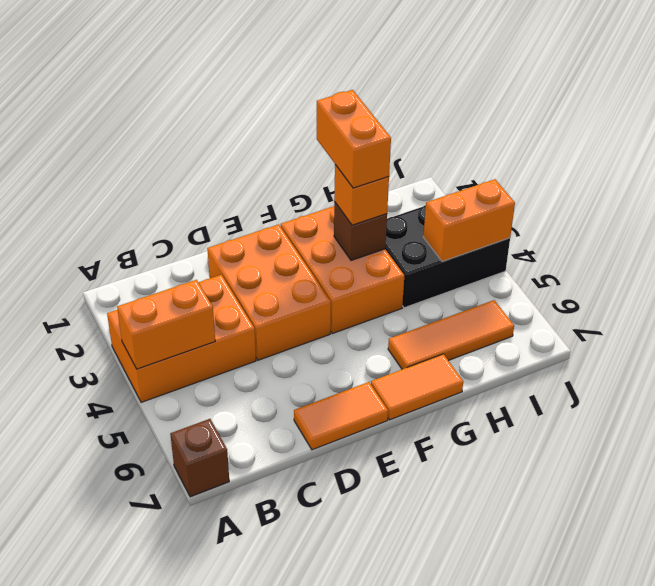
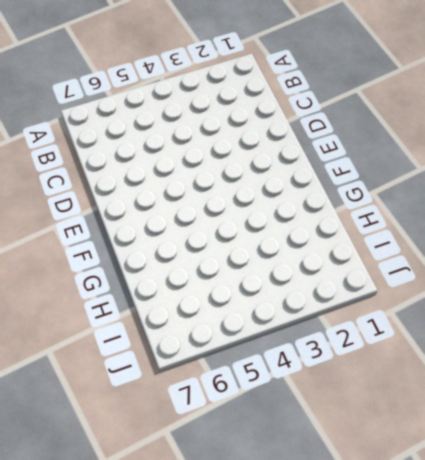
none -> orange 2x3 brick [107,275,256,402]
none -> brown 1x1 brick [170,419,229,497]
none -> orange 2x3 brick [207,224,331,360]

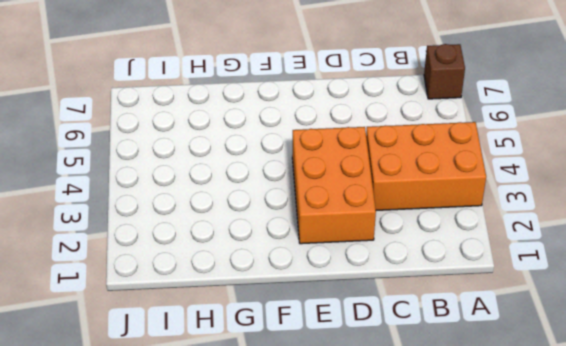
none -> orange 1x2 tile [294,382,388,450]
none -> orange 2x3 brick [281,206,404,334]
none -> orange 1x2 tile [371,354,463,420]

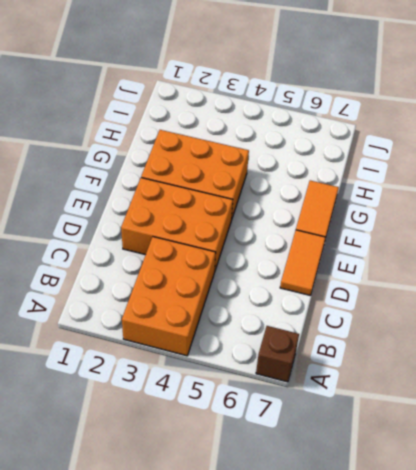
none -> orange 1x3 tile [388,300,514,369]
none -> black 2x3 brick [385,205,510,308]
none -> orange 1x2 brick [117,280,215,369]

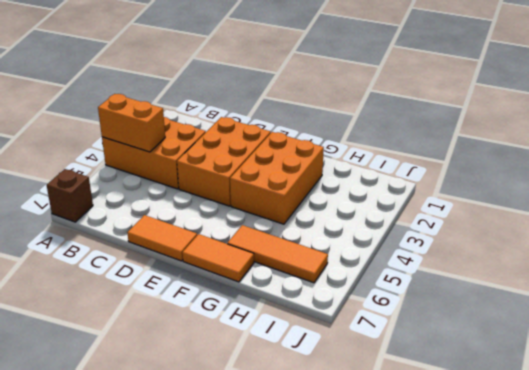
none -> black 2x3 brick [385,205,510,308]
none -> brown 1x1 brick [334,202,387,261]
none -> orange 1x2 brick [423,179,515,262]

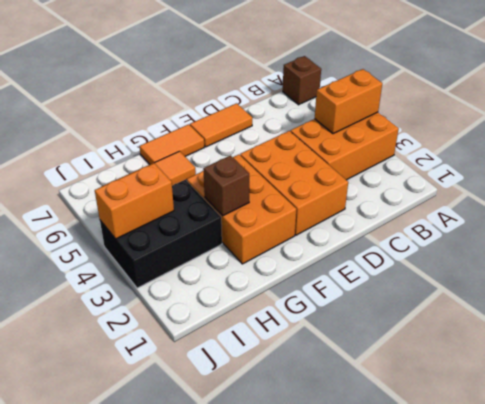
none -> orange 1x1 brick [334,165,389,225]
none -> orange 1x2 brick [317,90,391,188]

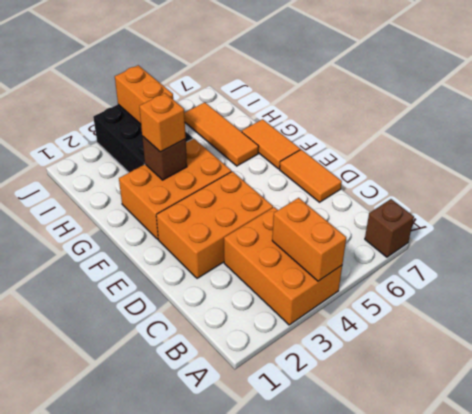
none -> orange 1x2 brick [317,90,391,188]

